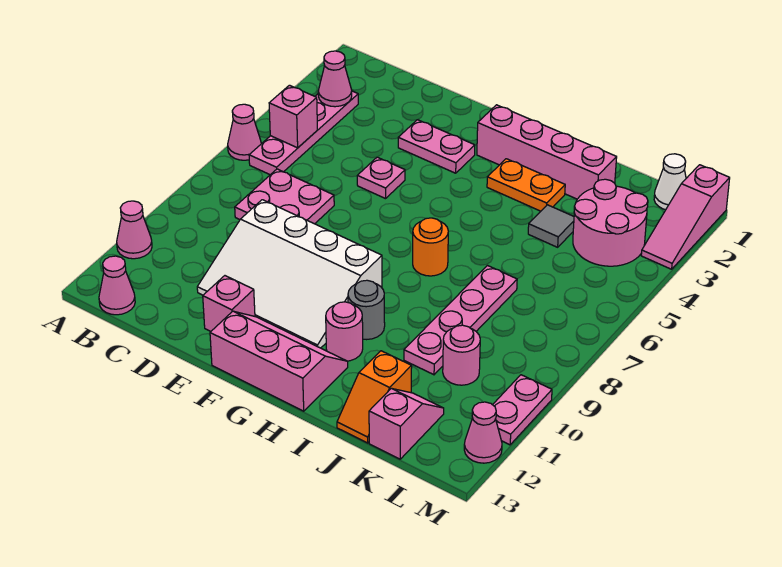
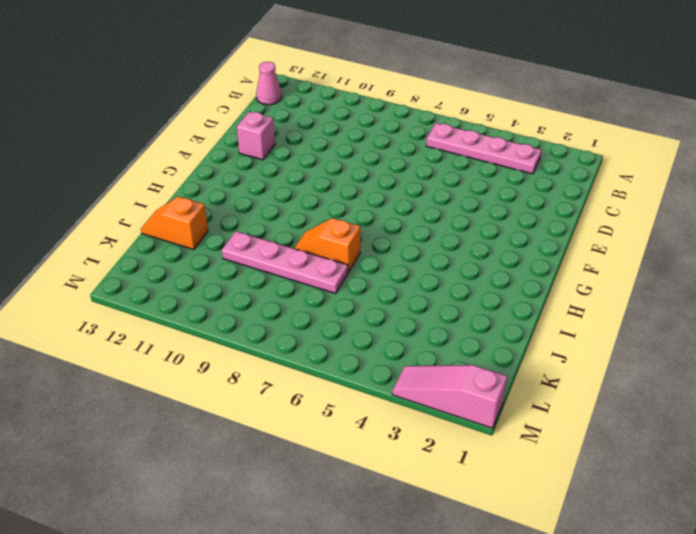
orange 1x2 slope [294,218,361,273] -> none
none -> pink 1x1 cone [228,104,261,160]
none -> pink 1x1 cone [117,201,152,259]
none -> pink 2x2 plate [235,169,334,224]

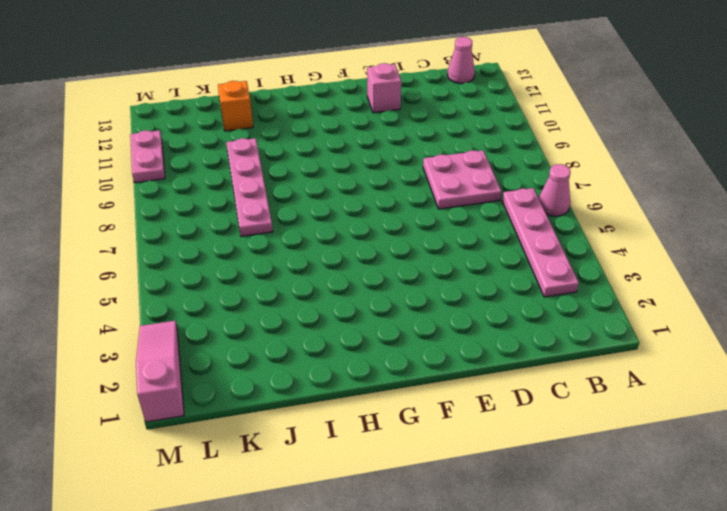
none -> pink 1x1 cone [117,201,152,259]
none -> white 3x4 slope [197,200,382,348]
none -> pink 1x2 plate [398,120,475,173]

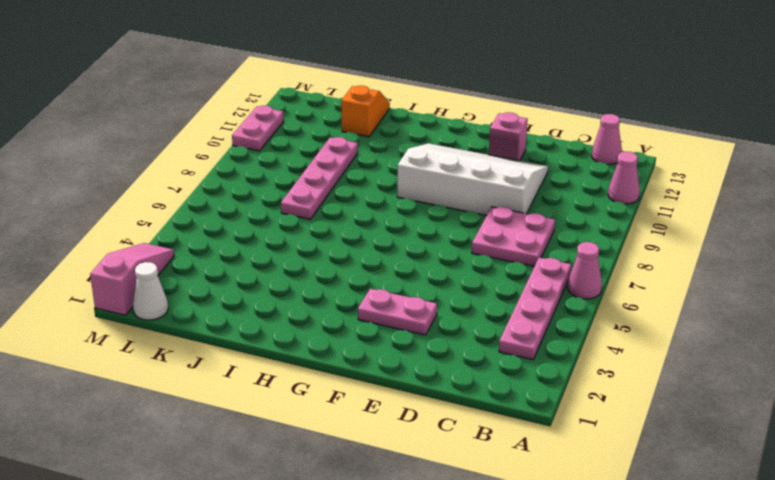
none -> pink 1x1 plate [357,157,405,199]
none -> pink 2x3 slope [210,311,348,411]
none -> pink 1x4 brick [477,105,617,199]

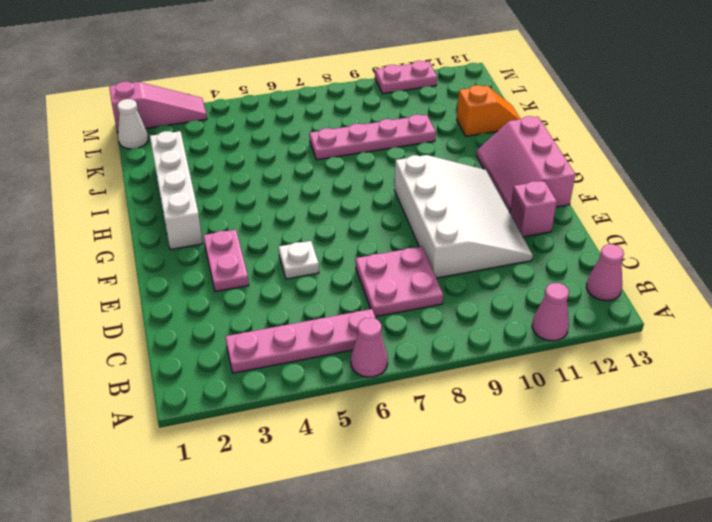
white 1x1 plate [279,241,319,279] -> pink 1x1 plate [357,157,405,199]
white 1x4 brick [150,131,203,250] -> pink 1x4 brick [477,105,617,199]
none -> orange 1x2 plate [487,159,565,211]
none -> orange 1x1 round brick [413,218,448,276]
none -> grey 1x1 round brick [348,280,385,340]

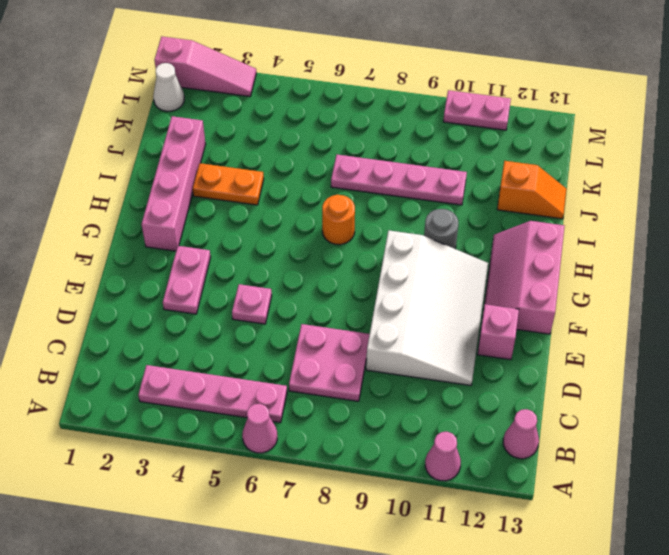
orange 1x2 plate [193,163,264,205] -> orange 1x2 plate turned to [487,159,565,211]
none -> pink 1x1 round brick [326,302,363,361]
none -> grey 1x1 tile [528,205,574,247]
none -> pink 2x2 round brick [573,179,648,266]

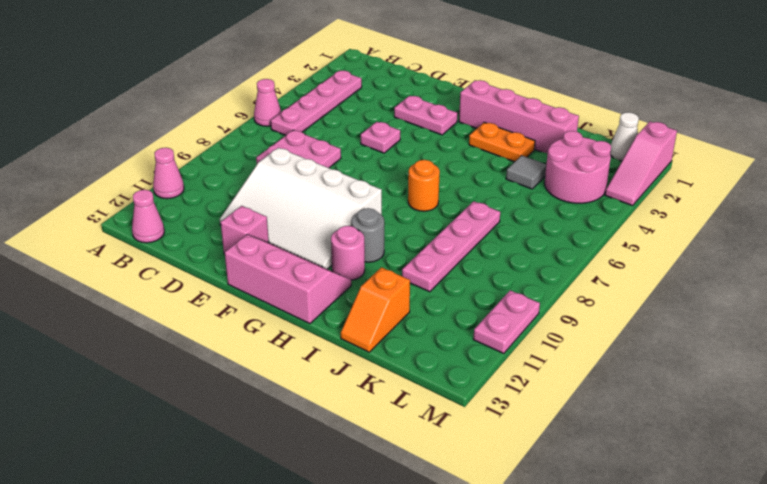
none -> pink 1x1 round brick [443,325,480,385]
none -> pink 1x2 slope [369,388,444,459]
none -> pink 1x1 cone [464,402,502,463]

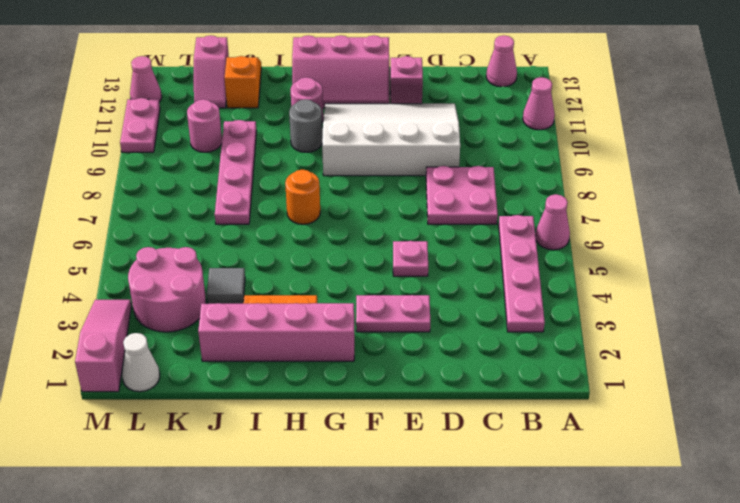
none -> pink 1x1 cone [318,51,352,107]
none -> pink 1x1 brick [269,85,317,148]

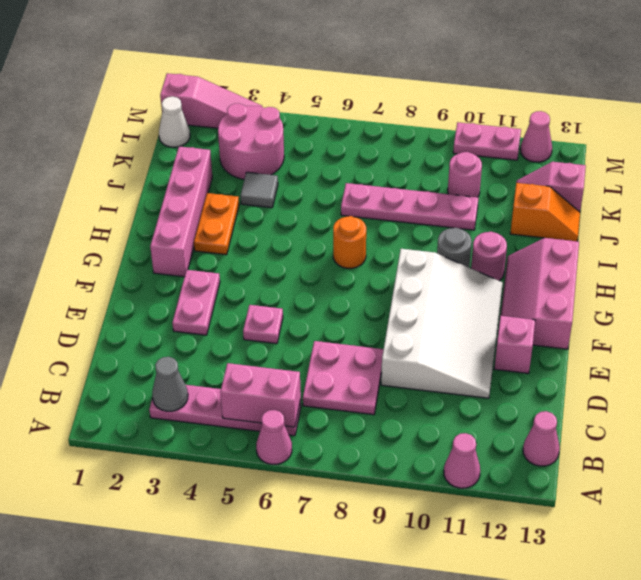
grey 1x1 cone [152,357,188,411] -> pink 1x1 cone [318,51,352,107]
pink 1x2 brick [220,363,301,427] -> pink 1x1 brick [269,85,317,148]

